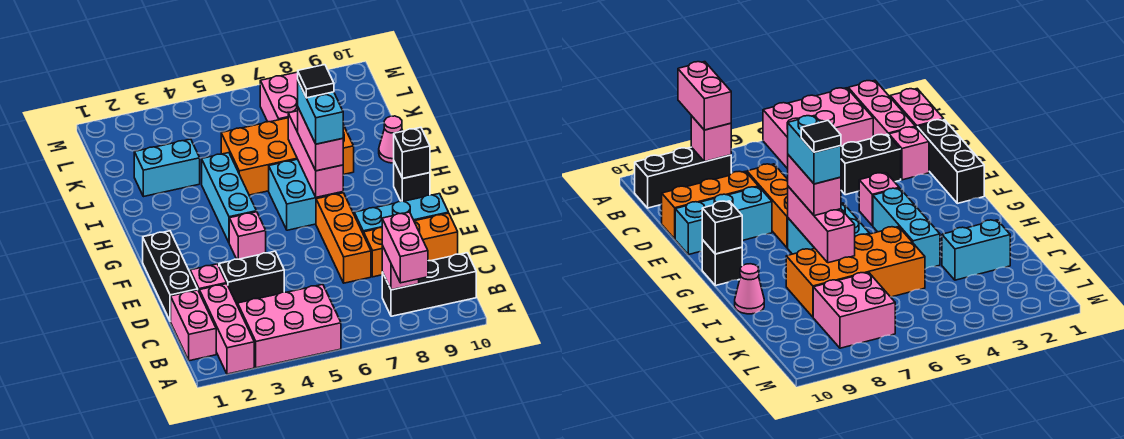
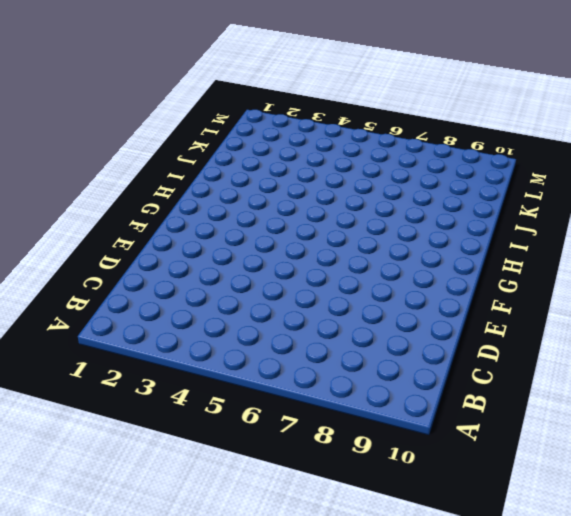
none -> pink 1x3 brick [199,284,254,374]
none -> pink 2x3 brick [238,284,341,368]
none -> pink 1x2 brick [171,290,216,361]

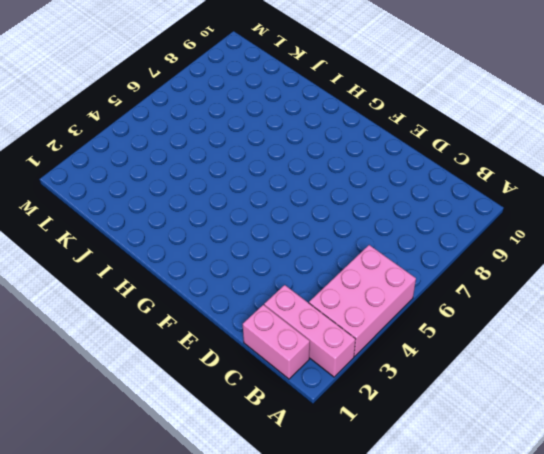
none -> black 1x3 brick [382,253,476,316]
none -> black 1x3 brick [143,231,198,321]
none -> pink 1x1 brick [190,264,227,291]

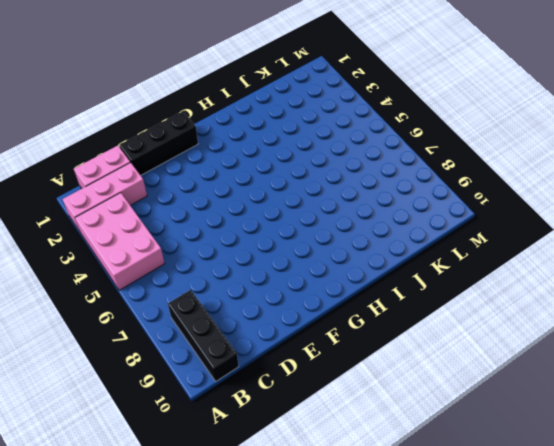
none -> pink 1x1 brick [190,264,227,291]
none -> black 1x2 brick [219,251,284,306]
none -> orange 1x3 brick [316,193,371,283]

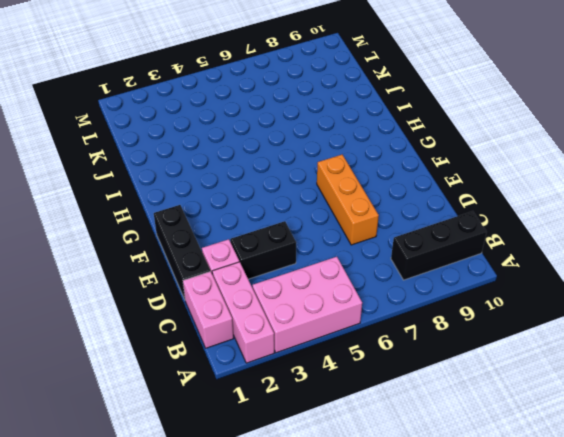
none -> orange 1x3 brick [364,213,458,277]
none -> cyan 1x3 brick [354,194,449,235]
none -> pink 1x1 brick [229,212,266,259]

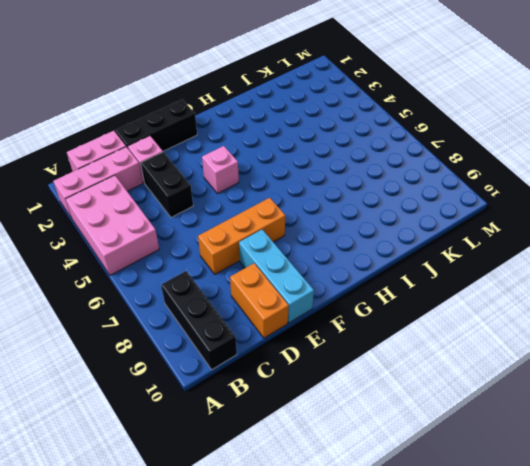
orange 1x2 brick [230,263,289,338] -> orange 1x3 brick [364,213,458,277]
none -> cyan 1x3 brick [202,153,256,242]
none -> cyan 2x2 brick [269,159,343,230]
none -> black 1x1 brick [394,162,430,201]

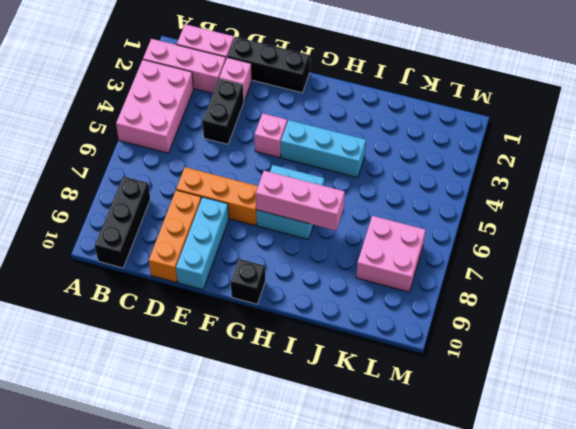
none -> orange 2x4 brick [221,118,354,195]
none -> pink 1x1 cone [379,116,403,163]
none -> cyan 1x2 brick [134,139,200,197]

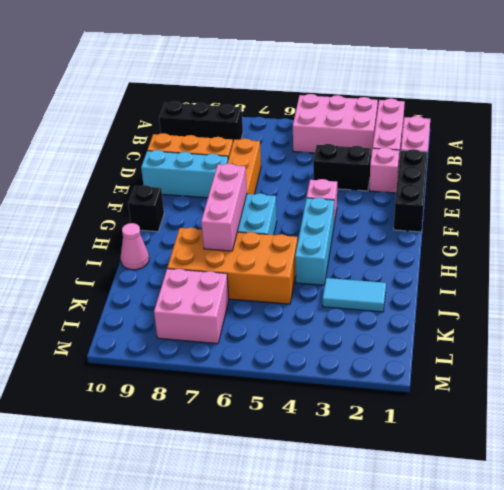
cyan 1x2 tile [323,278,386,312] -> cyan 1x2 brick [134,139,200,197]
none -> pink 1x1 brick [382,246,419,290]
none -> black 1x1 brick [394,127,430,179]
none -> pink 1x2 brick [382,212,428,283]

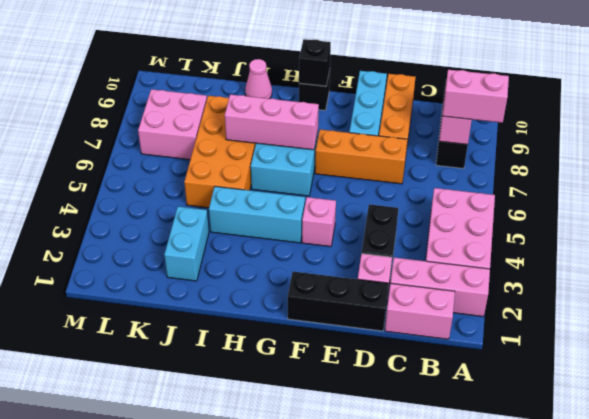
none -> pink 1x2 brick [298,108,343,171]
none -> cyan 1x2 brick [298,81,343,144]
none -> black 1x1 tile [298,65,334,98]

